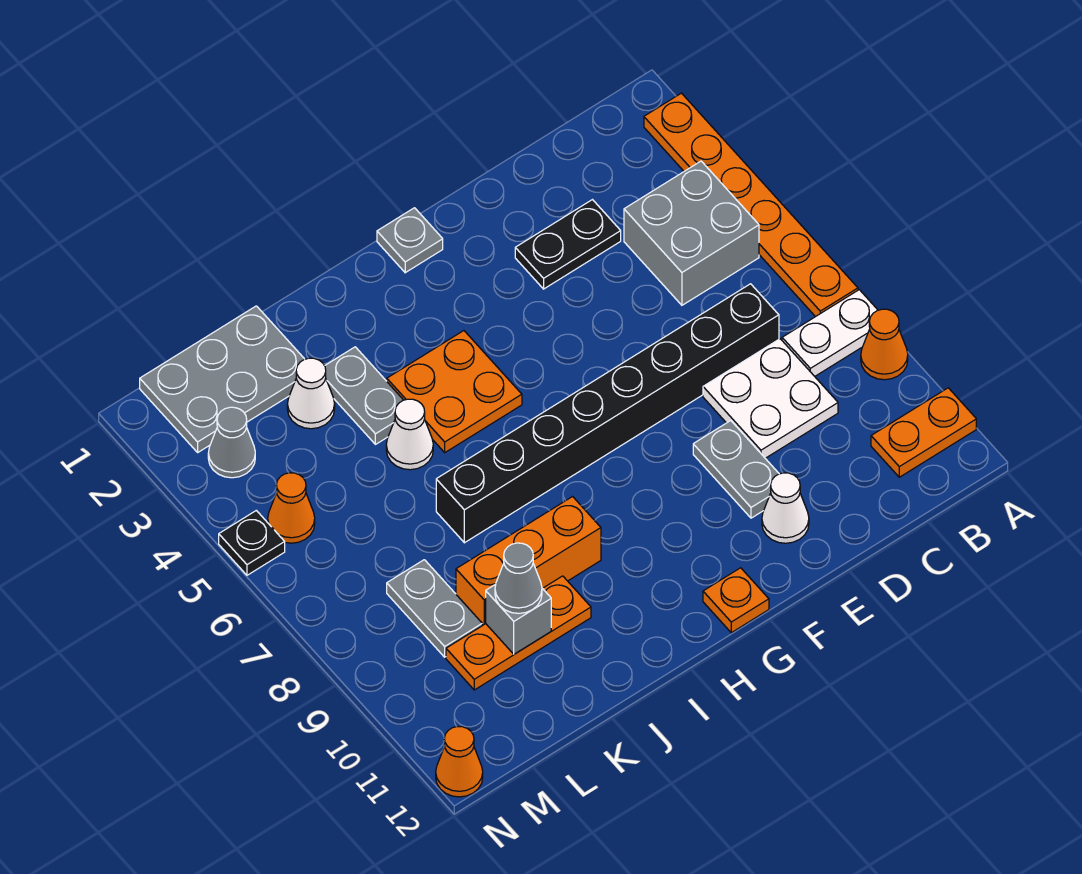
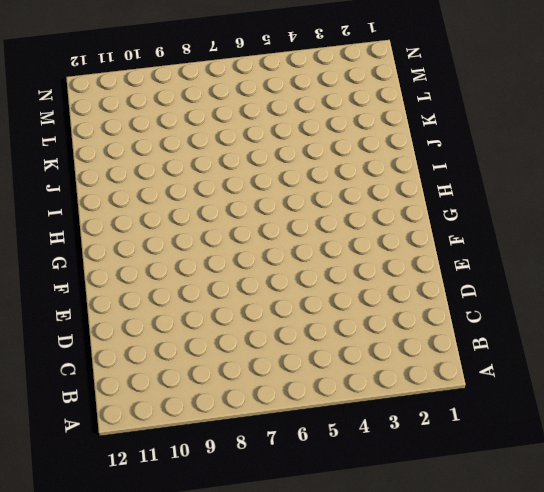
none -> orange 1x6 plate [644,93,858,317]
none -> white 1x2 plate [782,290,878,376]
none -> orange 1x1 cone [861,309,908,380]

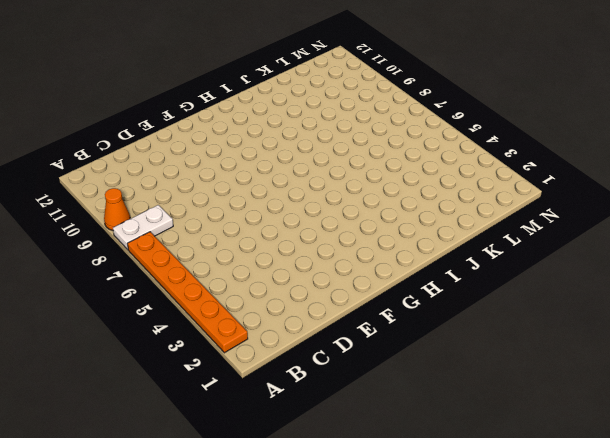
none -> orange 1x2 plate [871,388,976,477]
none -> grey 2x2 brick [624,161,759,305]
none -> black 1x8 brick [436,284,779,543]

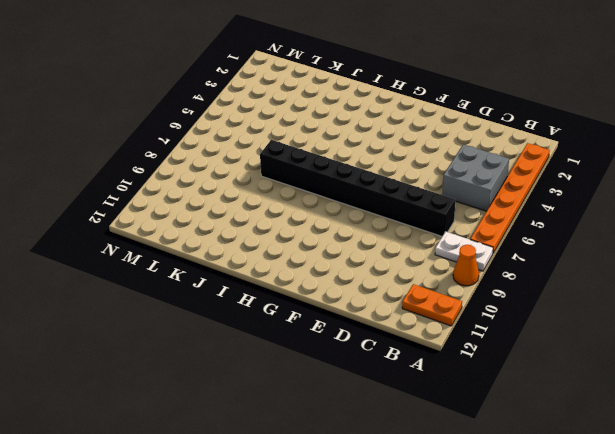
none -> white 2x2 plate [703,339,838,458]
none -> black 1x2 plate [515,200,621,289]
none -> grey 1x2 plate [693,421,779,518]

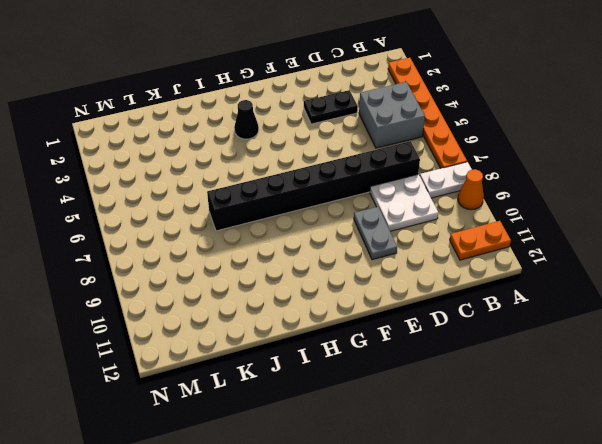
black 1x1 cone [234,100,259,139] -> none
none -> white 1x1 cone [762,473,809,543]
none -> grey 1x1 plate [377,208,443,273]
none -> orange 1x1 plate [703,568,769,633]

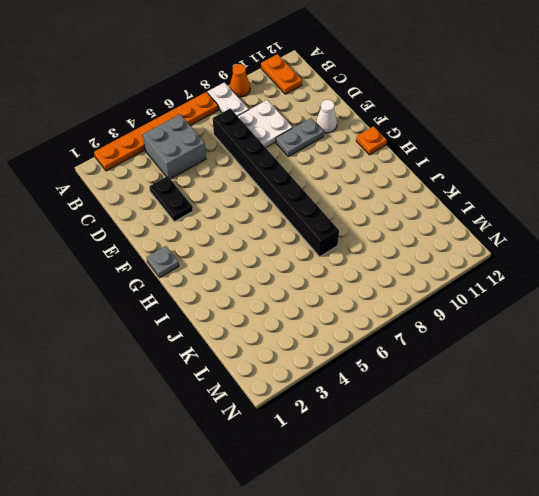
none -> orange 2x2 plate [387,331,522,452]
none -> orange 1x3 brick [456,497,601,626]
none -> grey 1x2 plate [325,347,403,444]

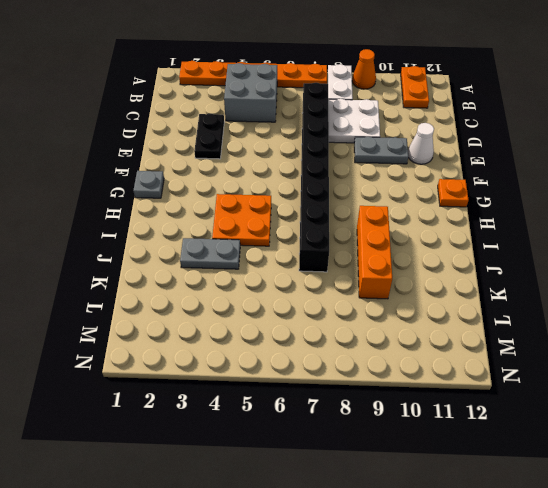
none -> white 1x1 cone [386,399,433,470]
none -> orange 1x3 plate [446,576,591,690]
none -> grey 2x3 plate [140,306,304,452]

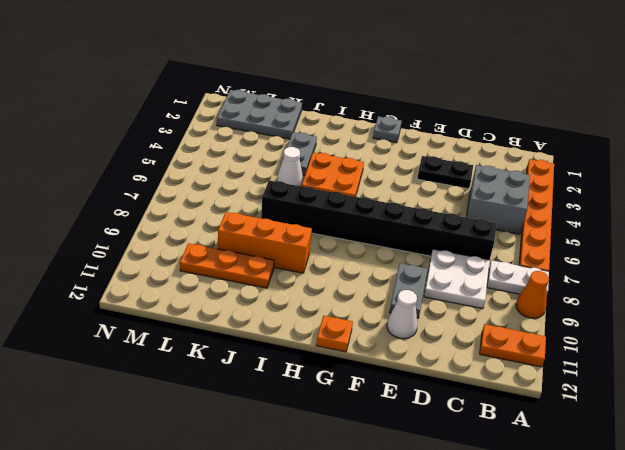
none -> white 1x1 cone [287,358,335,429]
none -> grey 1x2 plate [387,560,482,657]
none -> grey 1x1 cone [208,407,255,478]

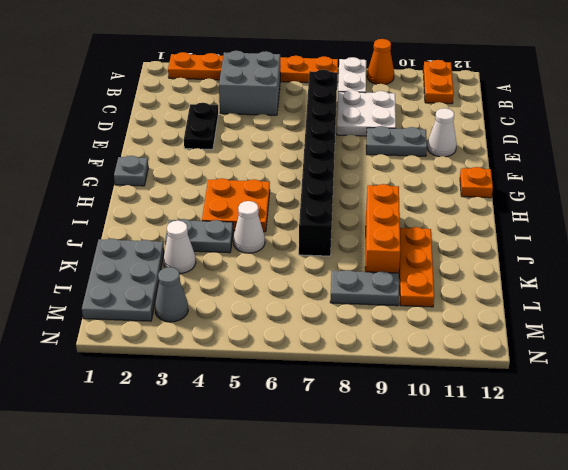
none -> orange 1x1 cone [268,473,315,543]
none -> black 1x1 plate [219,510,285,575]
none -> orange 1x1 cone [436,727,483,797]

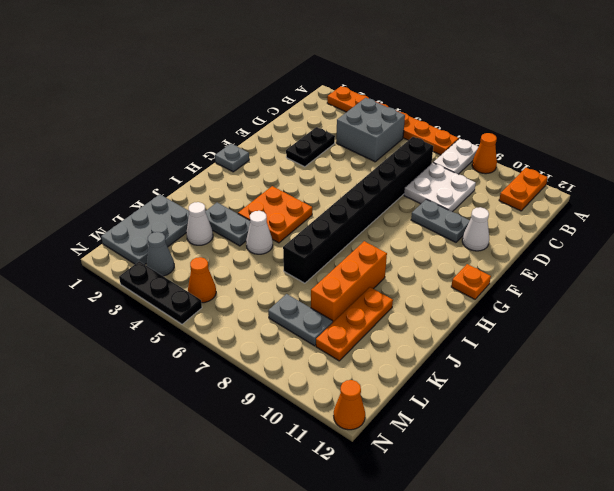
black 1x3 plate [119,261,202,324] -> black 1x1 plate [219,510,285,575]
none -> grey 1x1 brick [486,584,551,654]
none -> grey 1x1 cone [495,543,542,613]

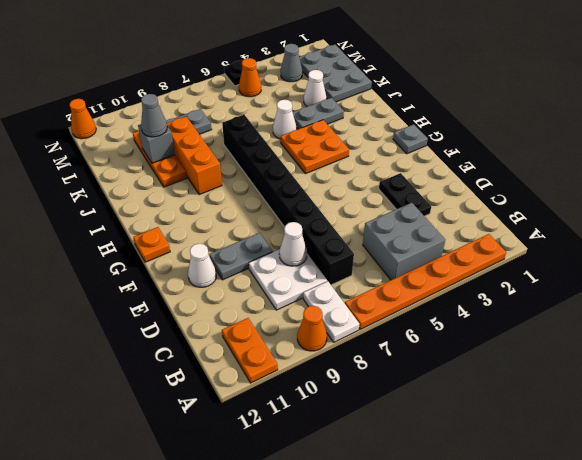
white 1x1 cone [279,222,307,266] -> none

